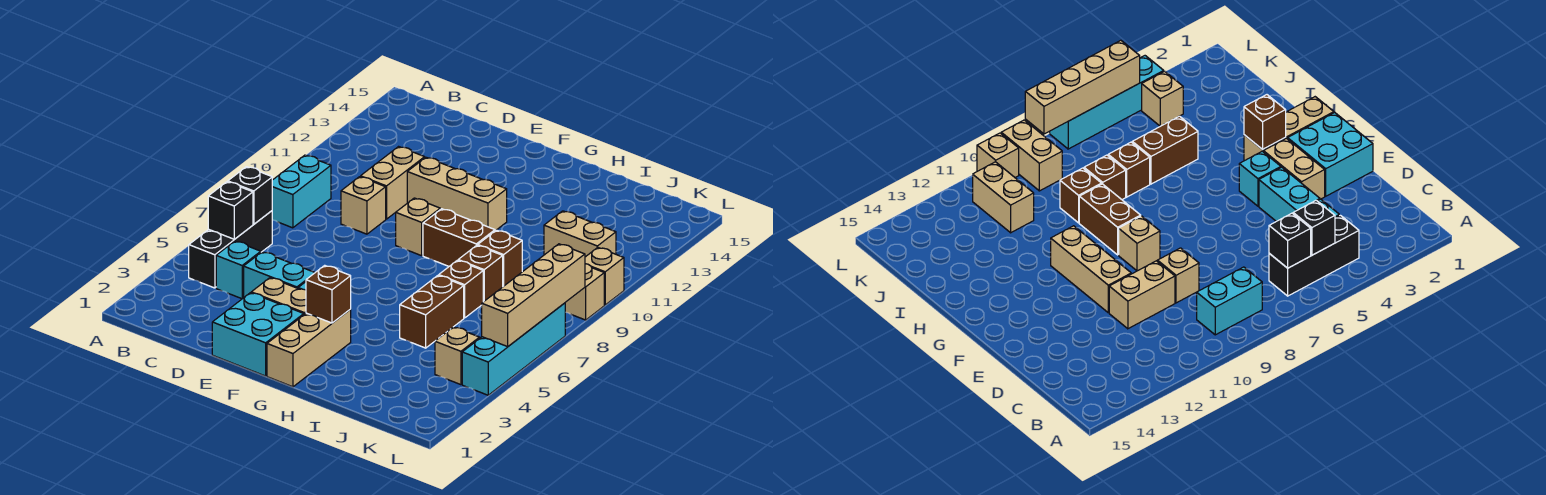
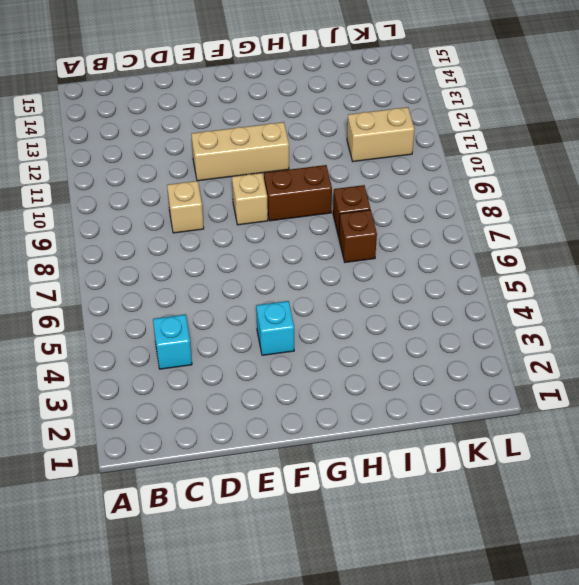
none -> black 1x3 brick [189,211,272,288]
none -> cyan 1x2 brick [272,155,331,228]
none -> cyan 1x2 brick [244,252,315,297]

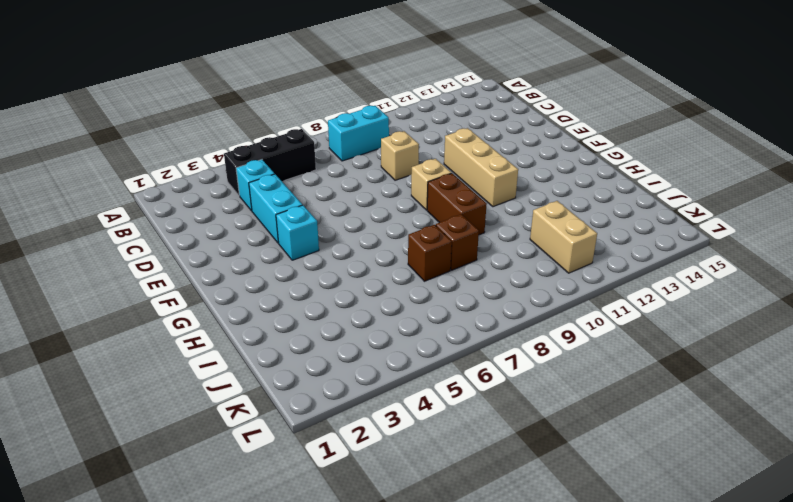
none -> tan 1x2 brick [361,147,425,219]
none -> cyan 2x2 brick [212,293,304,376]
none -> tan 1x2 brick [251,278,306,315]

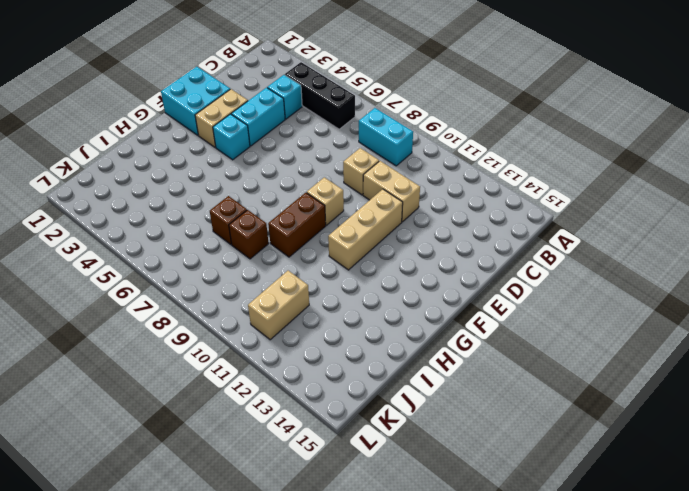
none -> tan 1x3 brick [267,310,351,387]
none -> brown 1x2 brick [400,275,464,348]
none -> brown 1x1 brick [478,230,522,286]

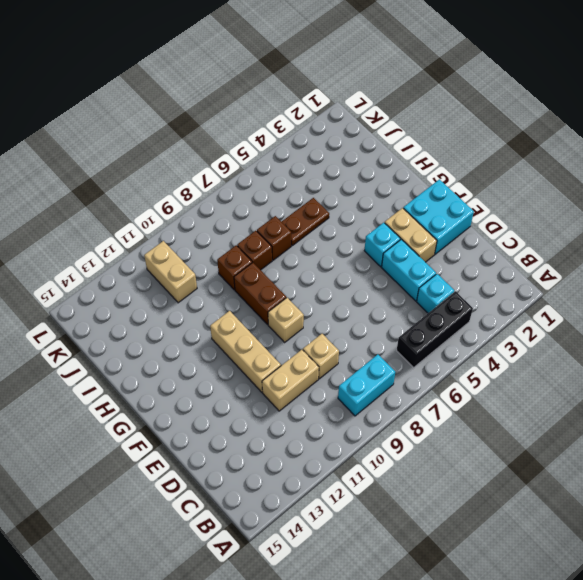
brown 1x2 plate [282,198,329,246] -> brown 1x2 brick [400,275,464,348]
none -> tan 1x3 brick [267,310,351,387]
none -> tan 1x1 brick [435,327,480,385]
none -> tan 1x2 brick [565,264,604,320]

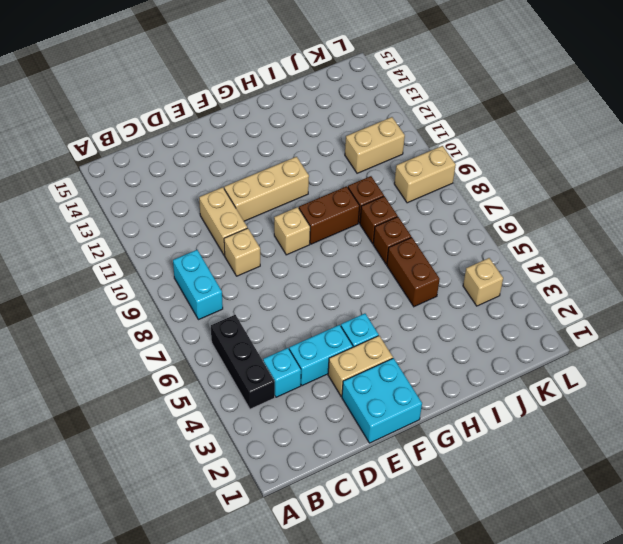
none -> tan 1x3 brick [267,310,351,387]
none -> cyan 1x4 brick [462,303,565,395]
none -> tan 1x1 brick [585,248,624,305]

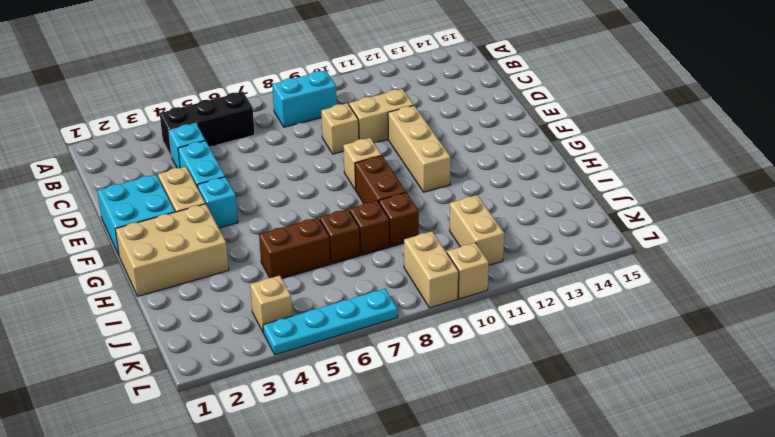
tan 2x3 brick [115,204,229,296] -> tan 1x3 brick [267,310,351,387]
cyan 1x4 plate [263,289,398,355] -> cyan 1x4 brick [462,303,565,395]
none -> black 1x1 brick [208,182,253,239]
none -> black 1x1 brick [228,167,272,224]
none -> brown 1x1 brick [306,265,351,323]

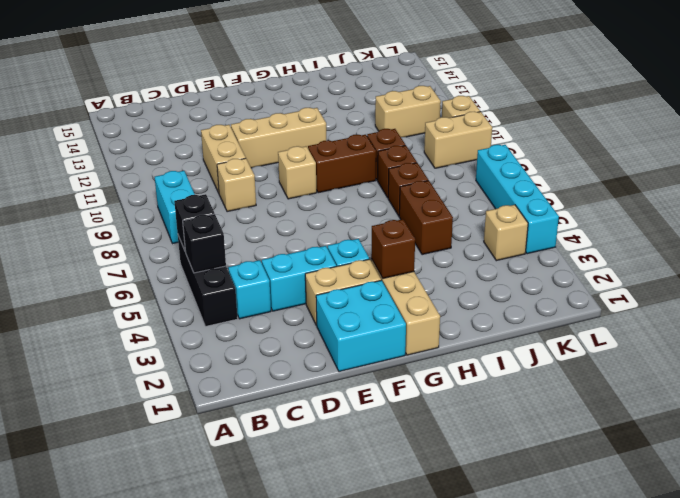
none -> tan 1x4 brick [482,244,585,347]

